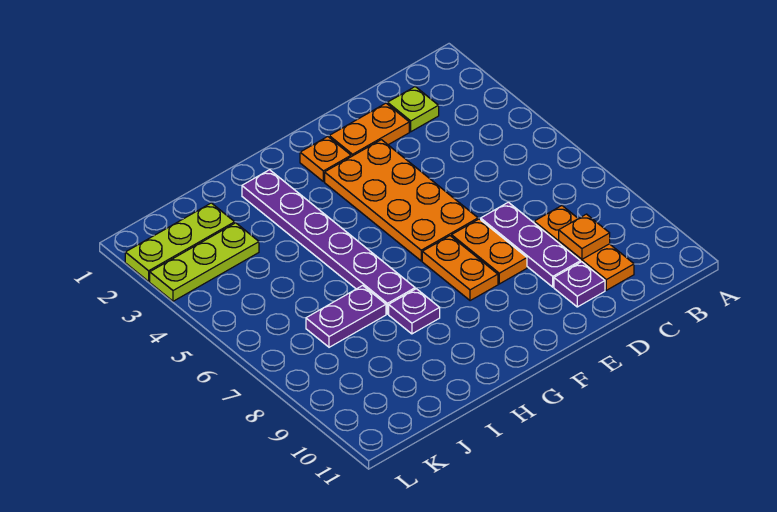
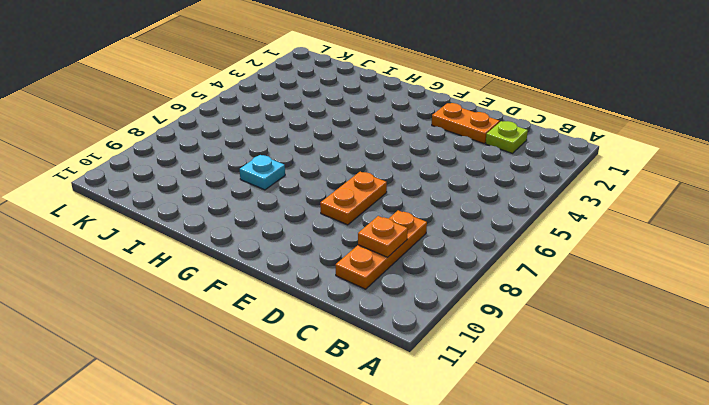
cyan 1x1 plate [240,155,285,190] -> purple 1x1 plate [389,289,440,334]
none -> purple 1x3 plate [481,202,581,287]
none -> purple 1x1 plate [554,262,605,307]
none -> orange 2x4 plate [325,140,478,261]

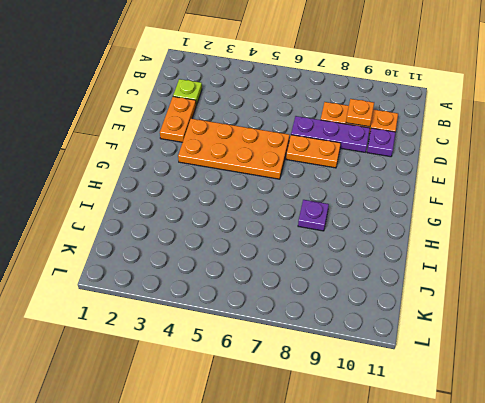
none -> orange 1x1 plate [300,137,351,182]
none -> orange 1x2 plate [422,236,498,301]
none -> purple 1x6 plate [242,170,415,314]

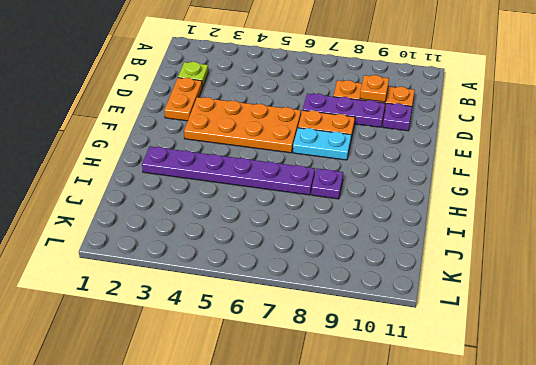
cyan 1x2 plate [293,128,351,160] -> orange 1x2 plate [422,236,498,301]
none -> orange 1x1 plate [300,137,351,182]
none -> purple 1x2 plate [306,286,386,347]
none -> lime 1x3 plate [125,203,235,281]

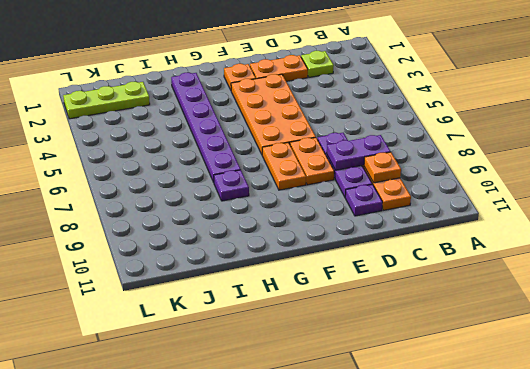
purple 1x2 plate [327,135,391,170] -> purple 1x2 plate moved to [306,286,386,347]
none -> lime 1x3 plate [150,223,259,301]

